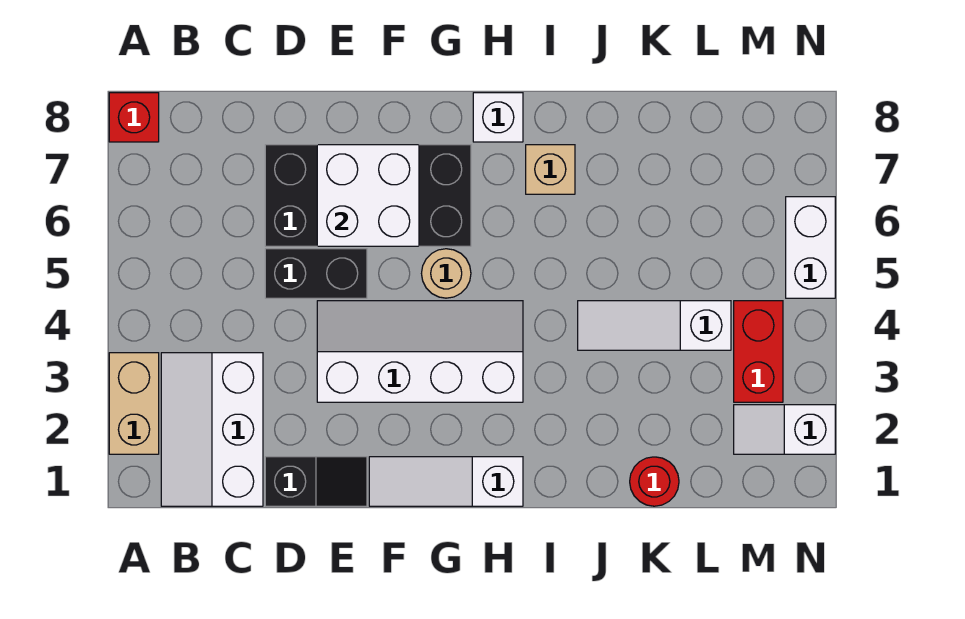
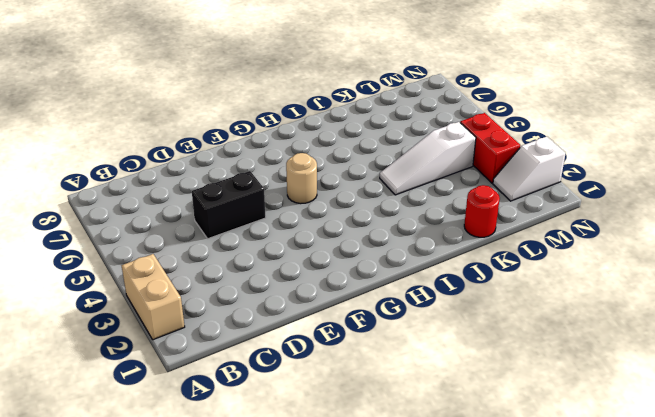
none -> red 1x1 brick [109,93,159,142]
none -> white 2x3 slope [161,353,263,506]
none -> black 1x2 slope [265,457,367,506]

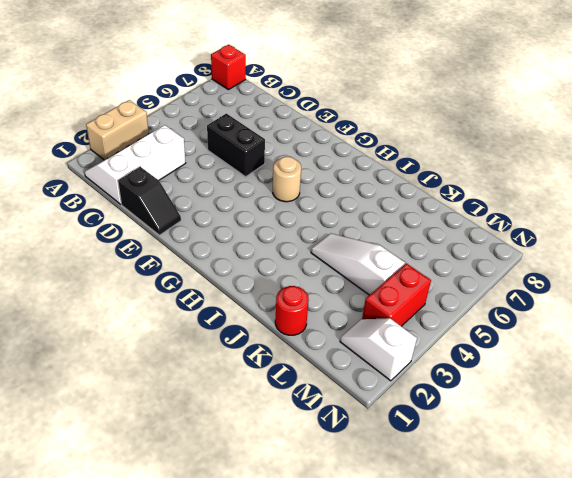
none -> black 2x4 brick [265,145,471,246]
none -> white 2x4 slope [317,301,523,402]
none -> white 1x3 slope [369,457,523,506]

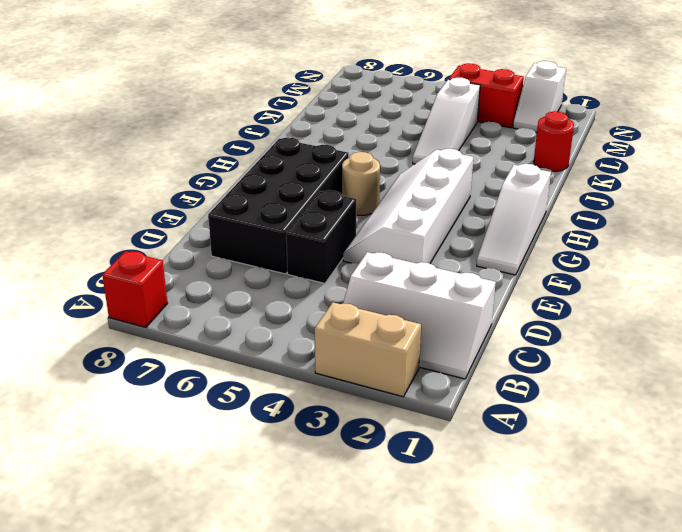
none -> black 1x2 slope [265,457,367,506]
none -> white 1x1 brick [473,93,523,142]
none -> tan 1x1 brick [526,145,575,194]

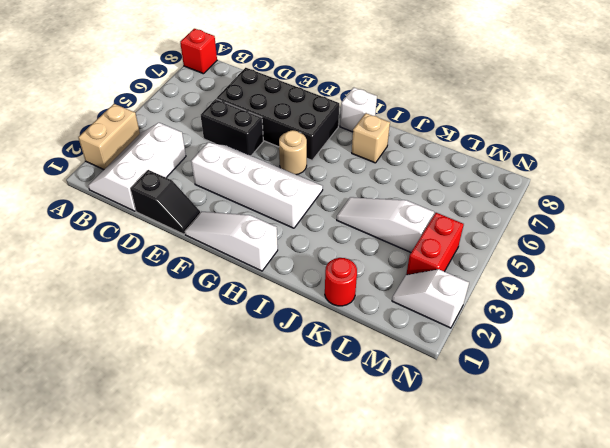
none -> white 1x2 brick [786,197,835,298]
none -> white 2x2 brick [317,145,419,246]

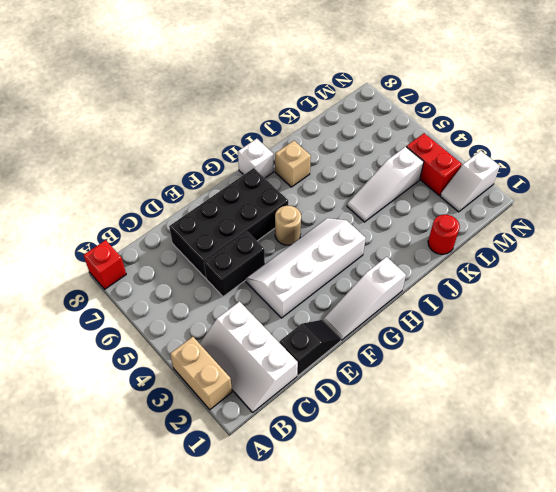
none -> white 1x2 brick [786,197,835,298]
none -> white 2x2 brick [317,145,419,246]

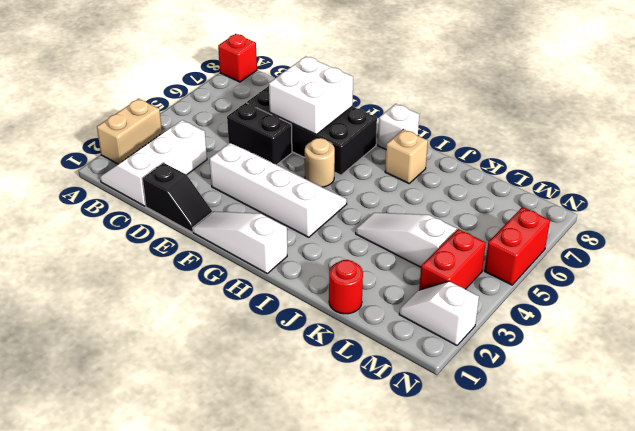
red 1x2 brick [484,207,550,285] -> white 1x2 brick [786,197,835,298]

